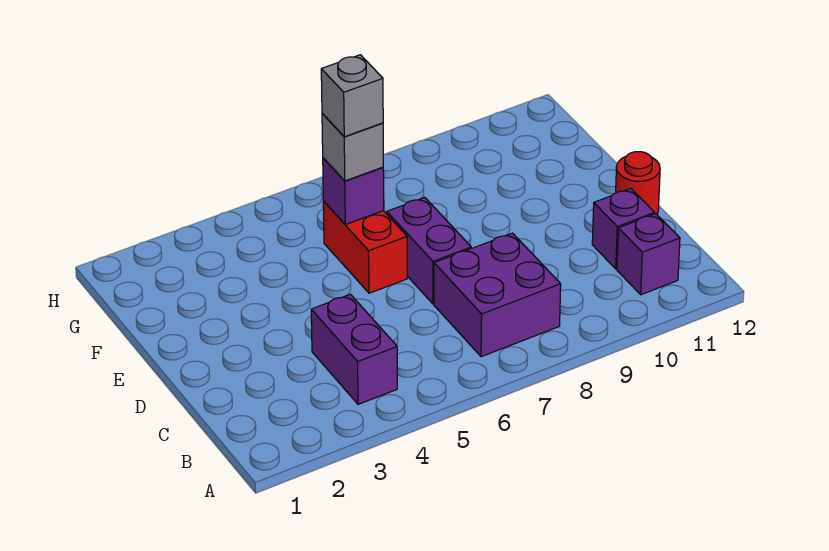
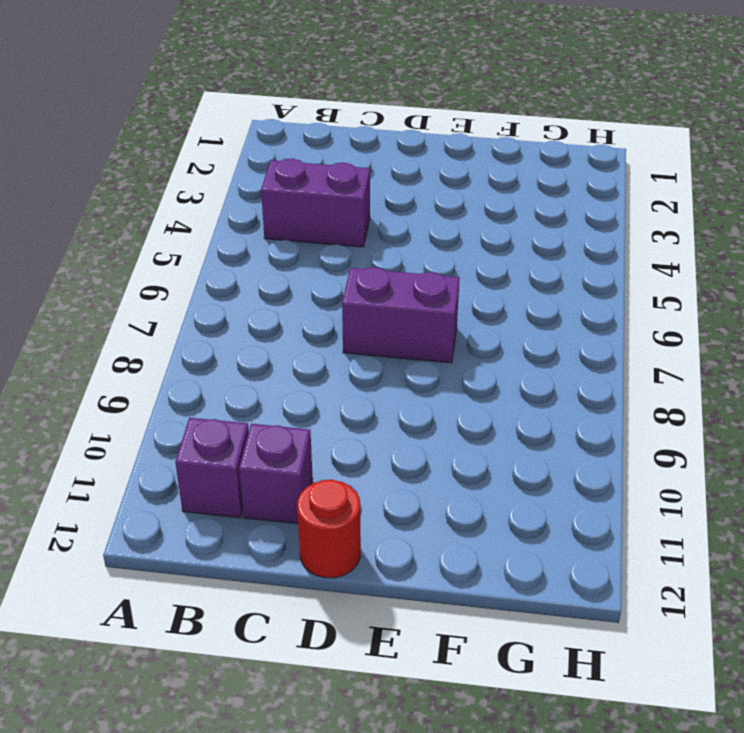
none -> purple 2x2 brick [434,233,561,357]
none -> red 1x2 brick [323,201,407,293]

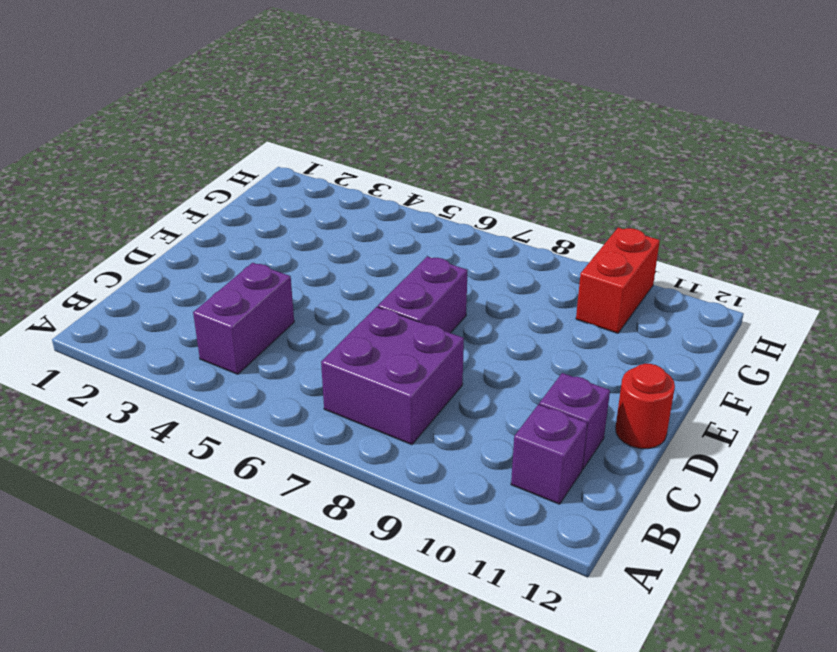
red 1x2 brick [576,228,660,333] -> red 1x2 brick moved to [323,201,407,293]
none -> purple 1x1 brick [323,158,384,225]
none -> grey 1x1 brick [322,113,383,181]

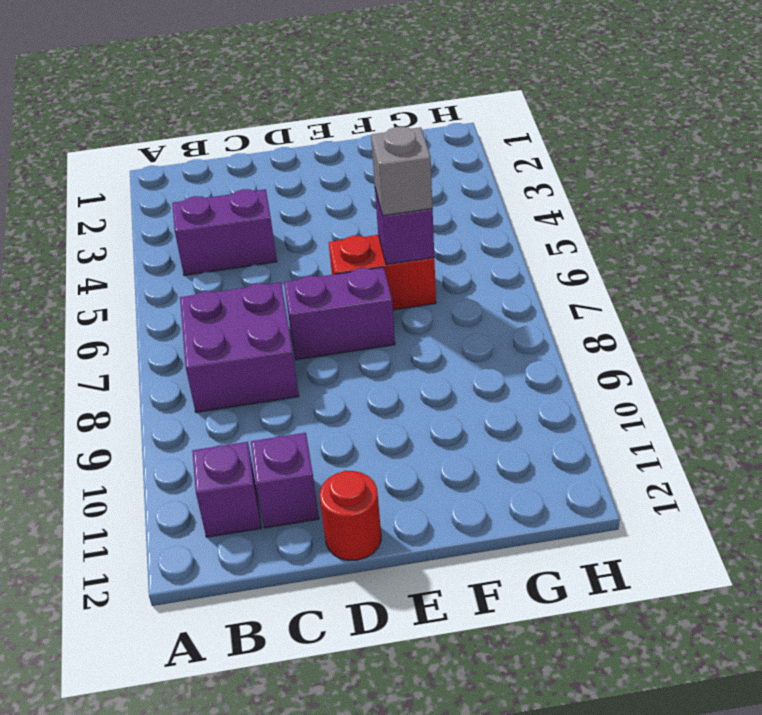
none -> grey 1x1 brick [321,55,383,137]

